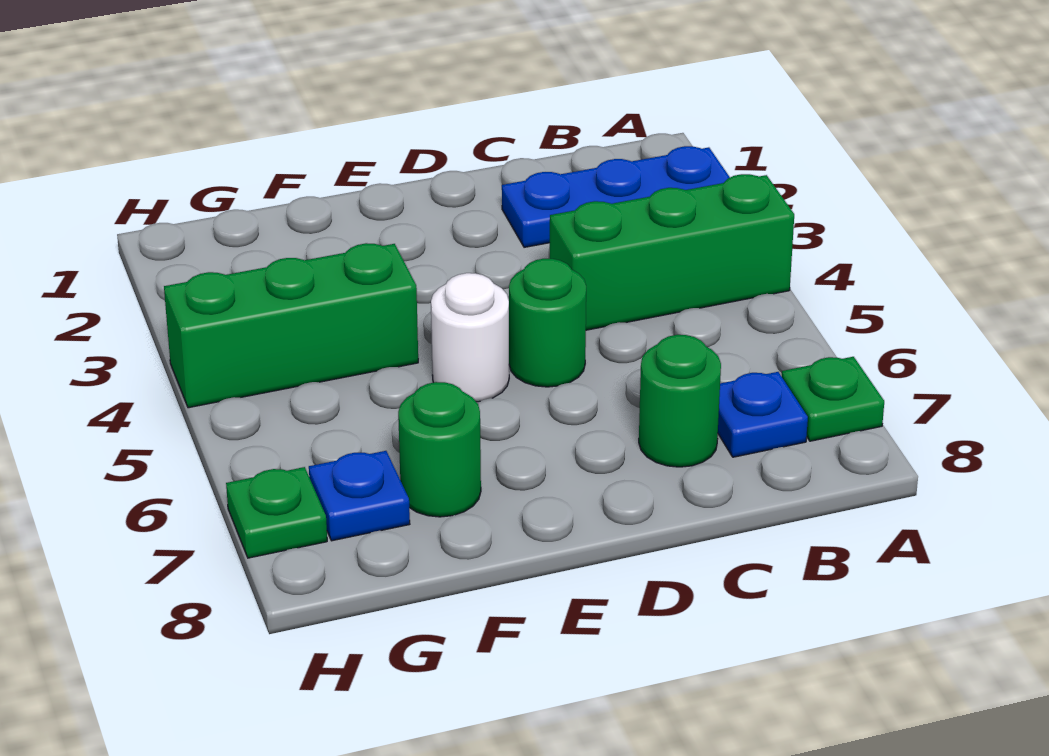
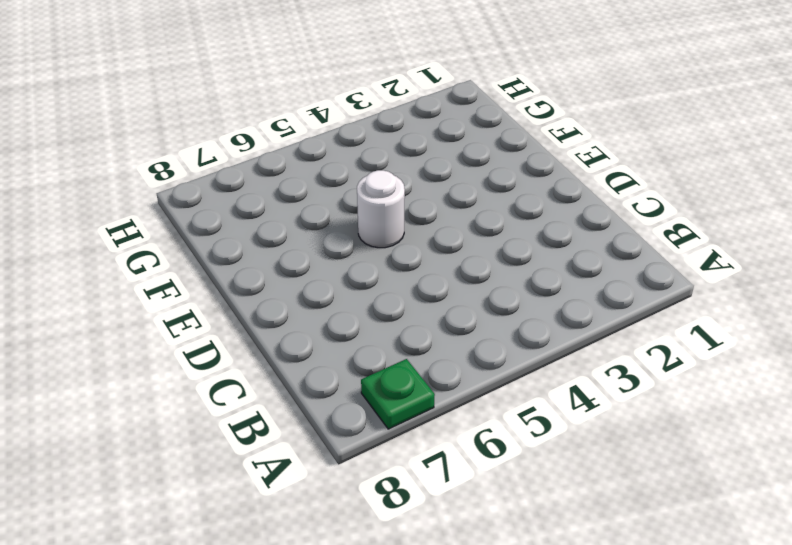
none -> blue 1x3 plate [502,146,730,247]
none -> green 1x3 brick [550,174,794,330]

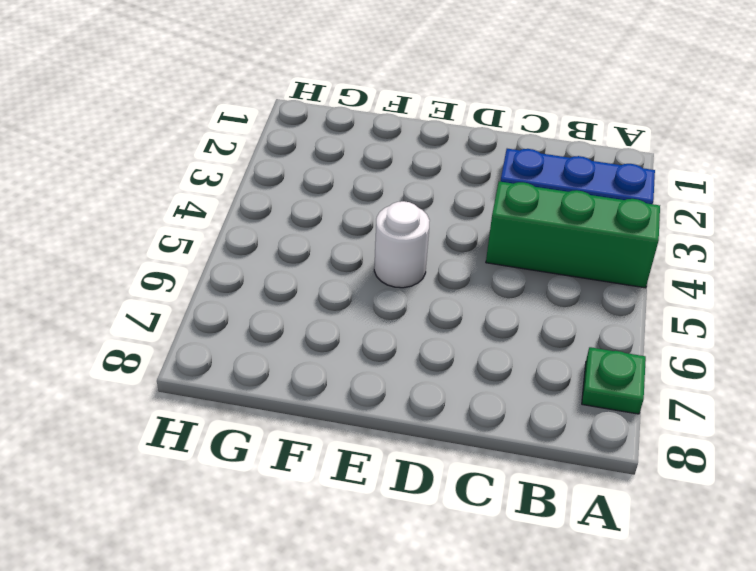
none -> blue 1x1 plate [718,372,808,457]
none -> green 1x1 round brick [639,335,721,467]

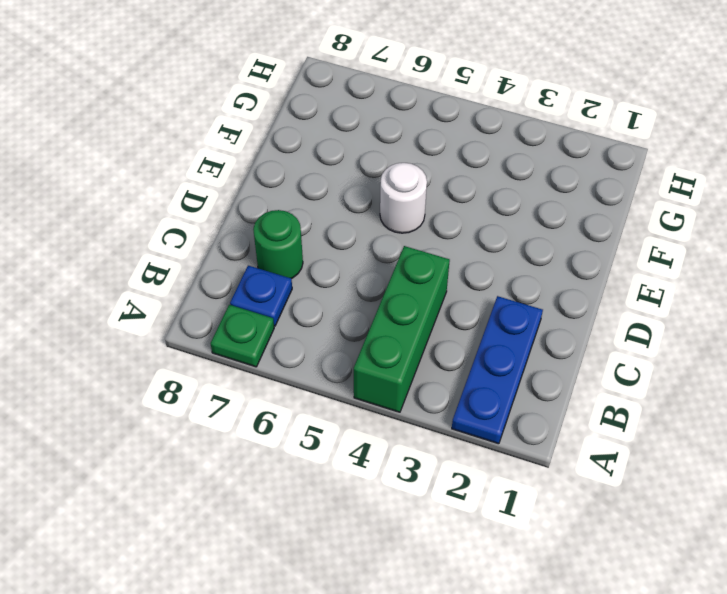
none -> green 1x1 round brick [509,259,586,387]
none -> green 1x3 brick [164,243,418,408]

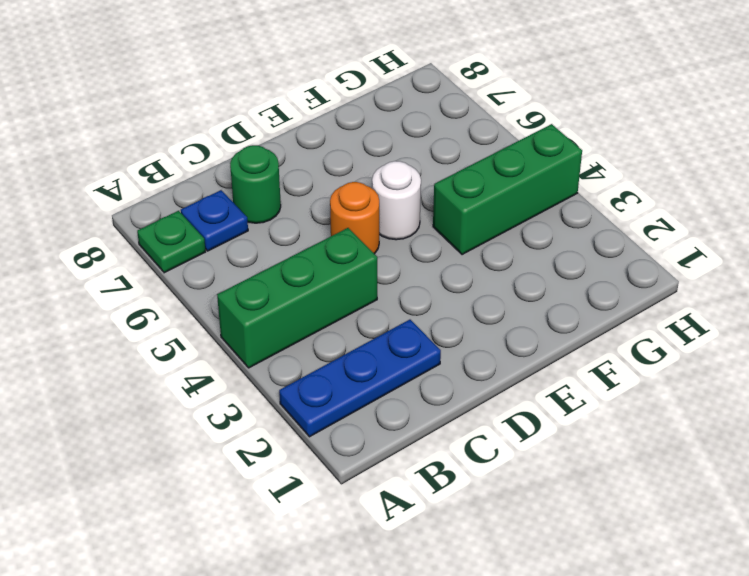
orange 1x1 round brick [330,182,379,254] -> green 1x1 round brick [509,259,586,387]
none -> green 1x1 round brick [398,382,481,517]
none -> blue 1x1 plate [309,451,410,541]

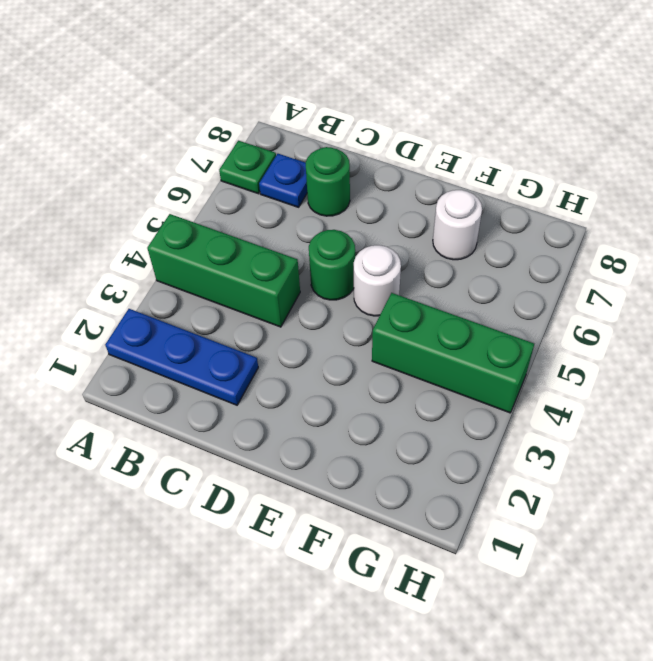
white 1x1 round brick [433,190,482,260] -> green 1x1 round brick [398,382,481,517]
none -> blue 1x1 plate [309,451,410,541]
none -> green 1x1 plate [226,467,327,558]

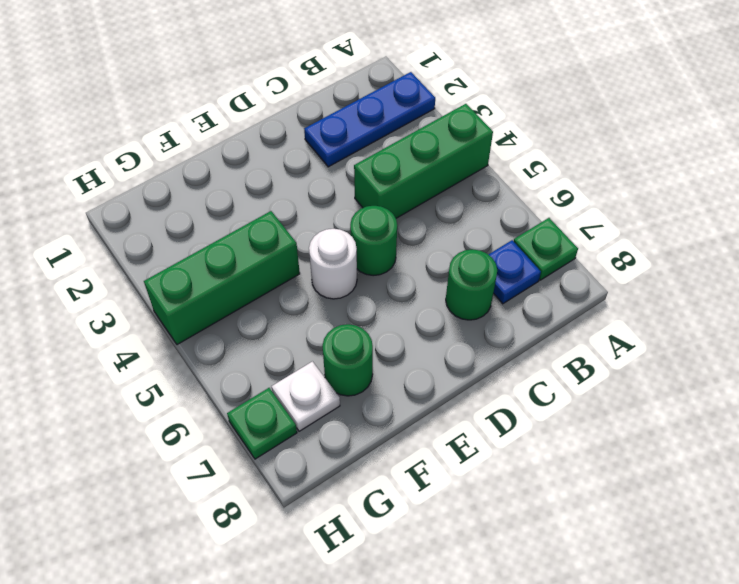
white 1x1 plate [271,361,340,431] -> blue 1x1 plate [309,451,410,541]

